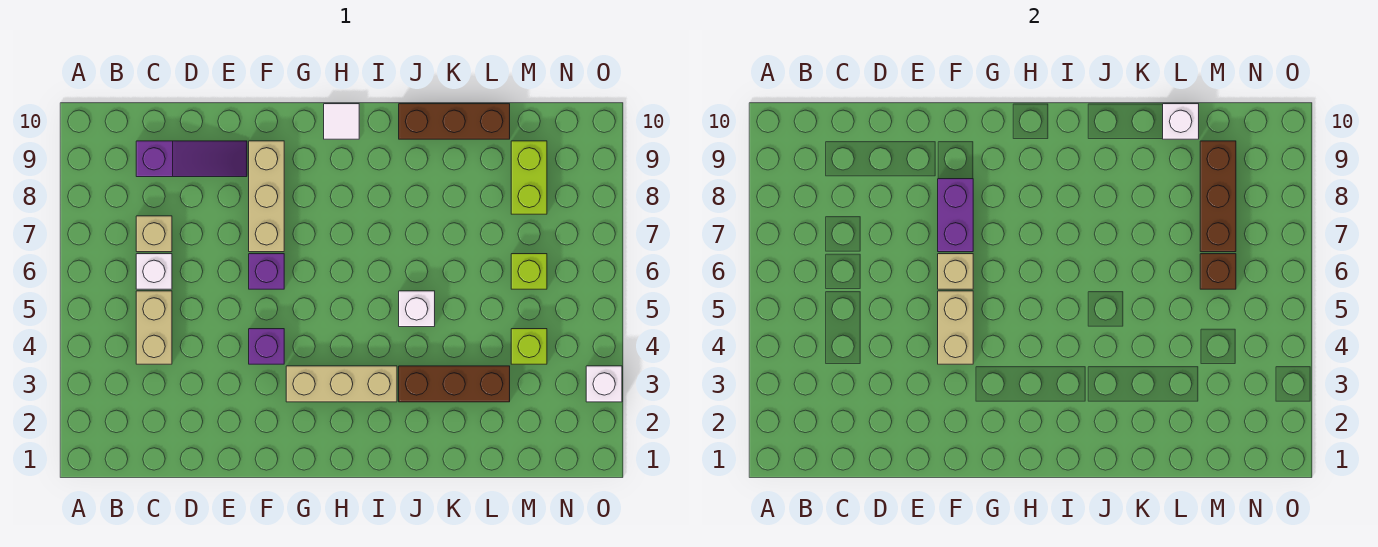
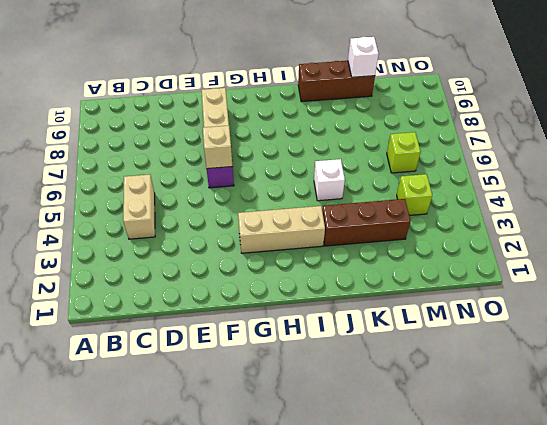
none -> white 1x1 brick [136,254,172,289]
none -> tan 1x1 brick [136,216,172,252]
none -> purple 1x3 slope [136,141,247,177]

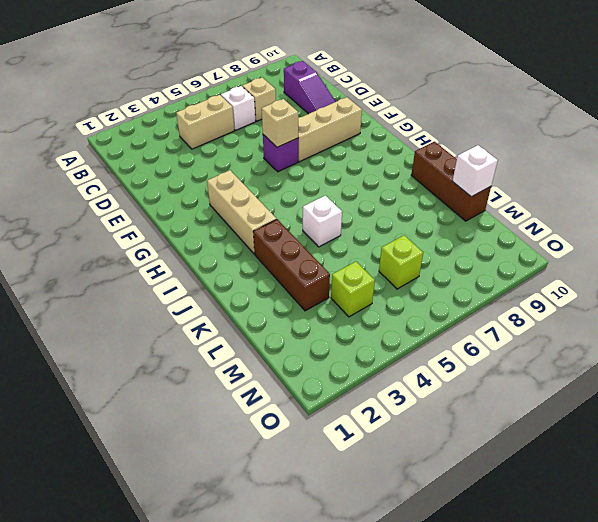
none -> purple 1x1 brick [249,329,284,364]
none -> white 1x1 tile [324,104,359,139]
none -> lime 1x2 brick [511,141,547,214]

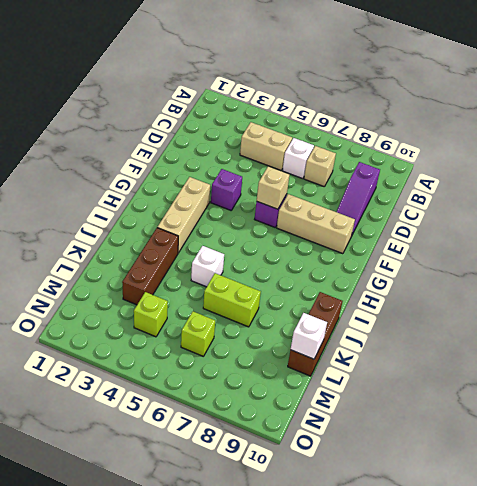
lime 1x2 brick [203,273,261,327] -> lime 1x2 brick moved to [511,141,547,214]
none -> white 1x1 tile [324,104,359,139]
none -> white 1x1 brick [586,366,622,402]
none -> tan 1x2 brick [938,291,973,364]

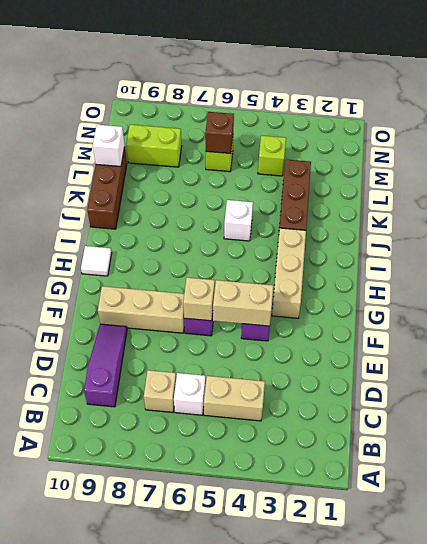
none -> white 1x1 brick [586,366,622,402]
none -> purple 1x2 brick [938,179,973,252]
none -> brown 1x3 brick [1200,141,1236,252]

